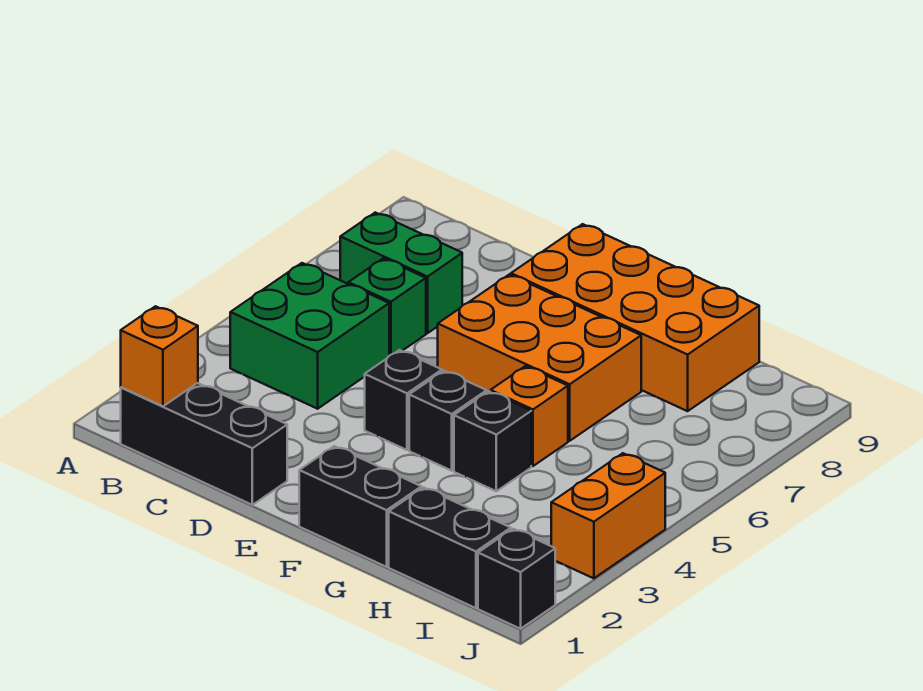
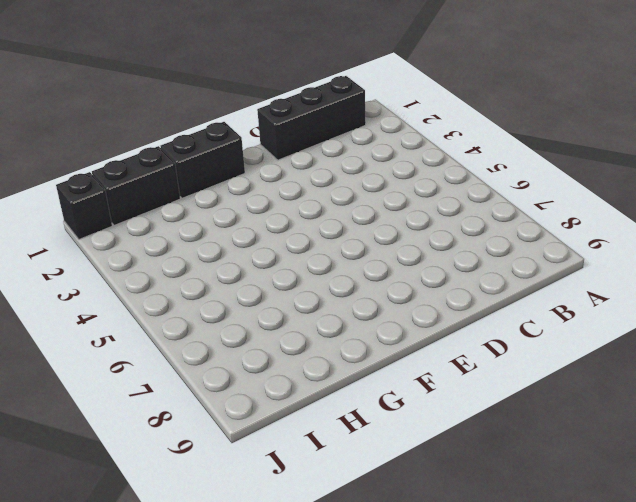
none -> green 2x2 brick [230,263,389,409]
none -> green 1x2 brick [340,213,462,333]
none -> green 1x1 brick [348,258,426,356]

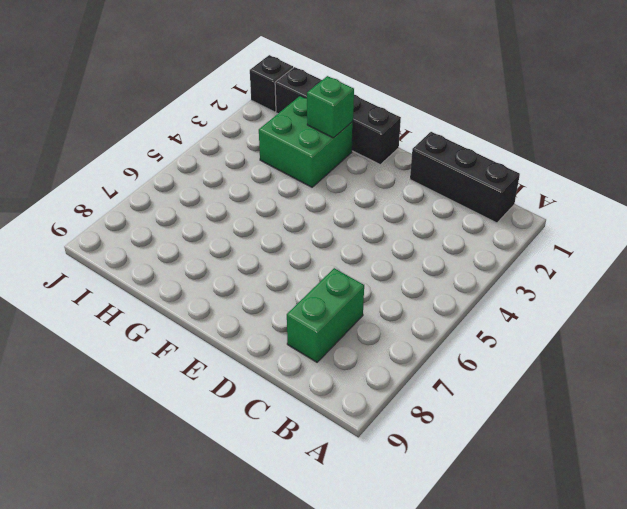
green 1x2 brick [287,268,364,362] -> green 1x2 brick turned to [340,213,462,333]
green 2x2 brick [259,96,353,187] -> green 2x2 brick moved to [230,263,389,409]
green 1x1 brick [307,76,354,138] -> green 1x1 brick moved to [348,258,426,356]
none -> black 1x1 brick [365,350,442,450]
none -> orange 2x3 brick [438,274,641,441]
none -> orange 2x4 brick [511,224,759,411]

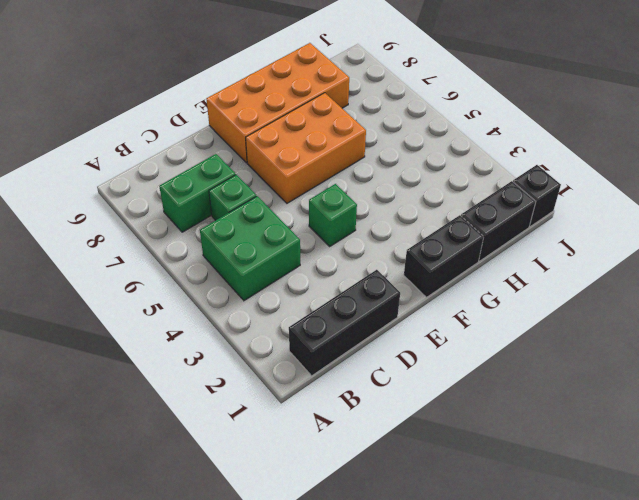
green 1x1 brick [309,184,357,246] -> black 1x1 brick [365,350,442,450]
none -> black 1x1 brick [409,371,487,471]
none -> black 1x1 brick [454,391,531,491]
none -> orange 1x1 brick [491,366,568,466]

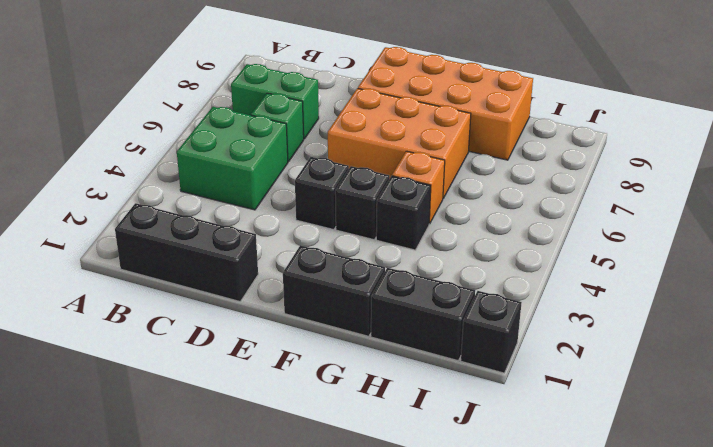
none -> orange 1x2 brick [551,453,665,578]
none -> orange 1x1 brick [121,306,198,406]

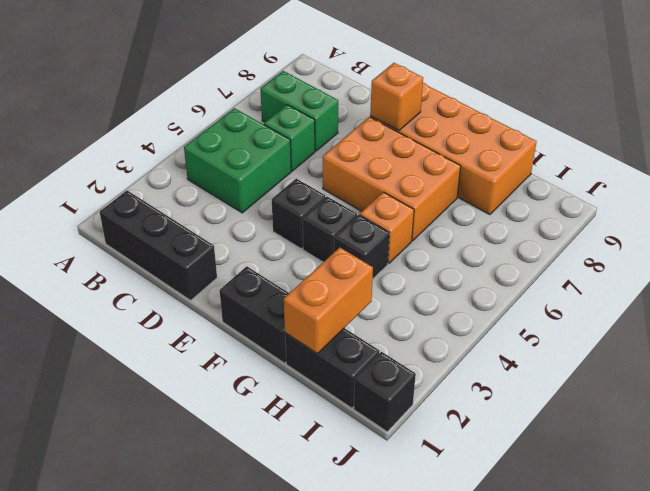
orange 1x1 brick [370,63,423,131] -> orange 1x1 brick moved to [121,306,198,406]
orange 1x2 brick [284,247,373,354] -> orange 1x2 brick moved to [551,453,665,578]

